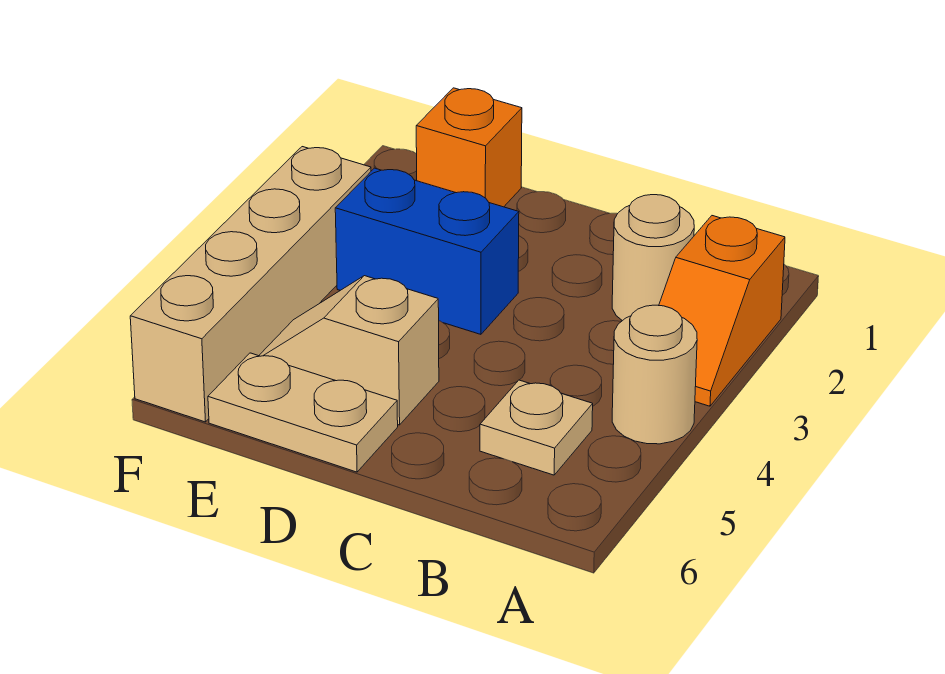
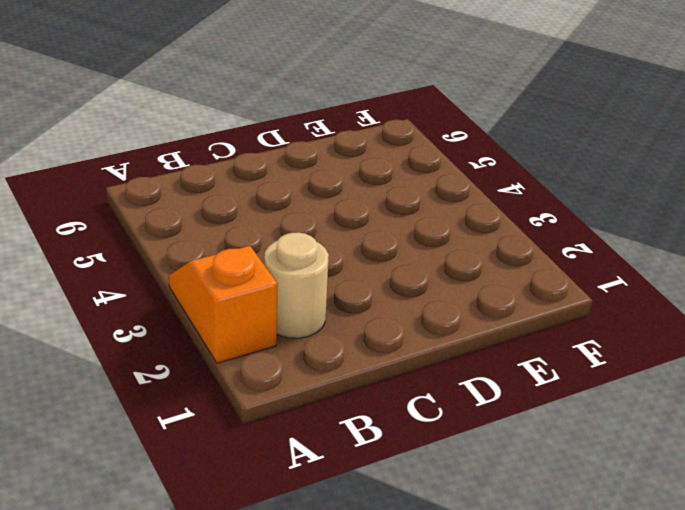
none -> tan 1x1 round brick [612,305,697,444]
none -> tan 1x1 plate [480,380,593,475]

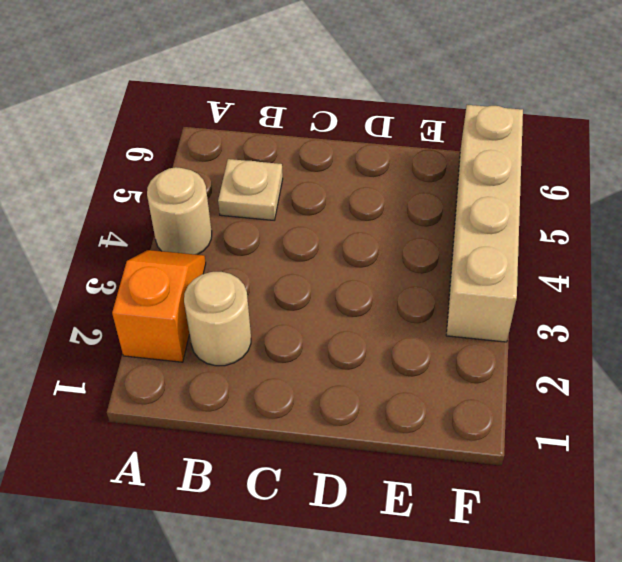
none -> blue 1x2 brick [335,168,519,334]
none -> tan 1x2 slope [259,276,439,425]

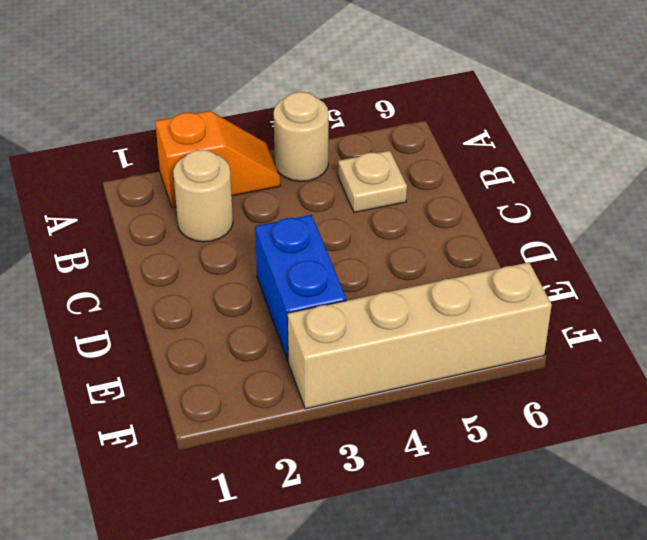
none -> tan 1x2 slope [259,276,439,425]
none -> tan 1x2 plate [208,353,398,472]

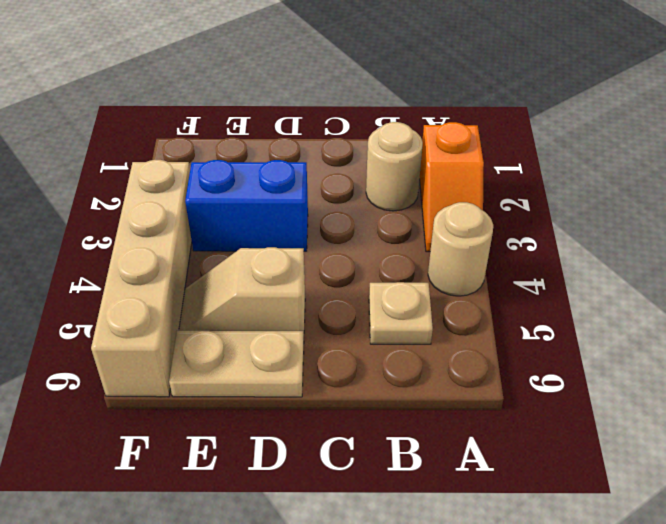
none -> orange 1x1 brick [416,88,522,207]

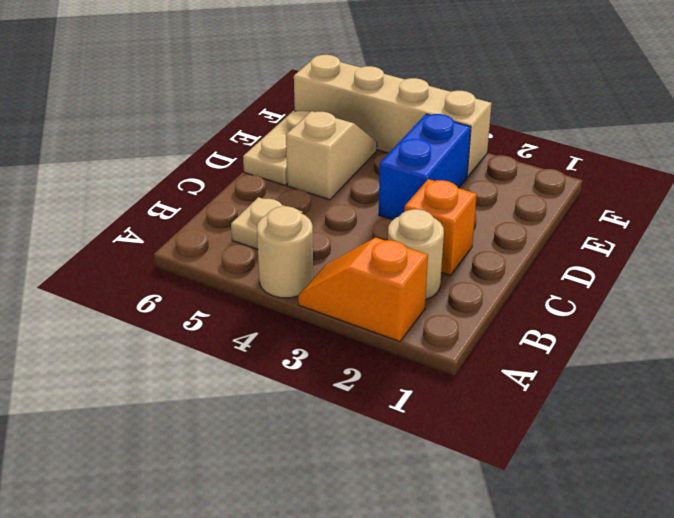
orange 1x1 brick [404,179,477,275] -> orange 1x1 brick moved to [416,88,522,207]

